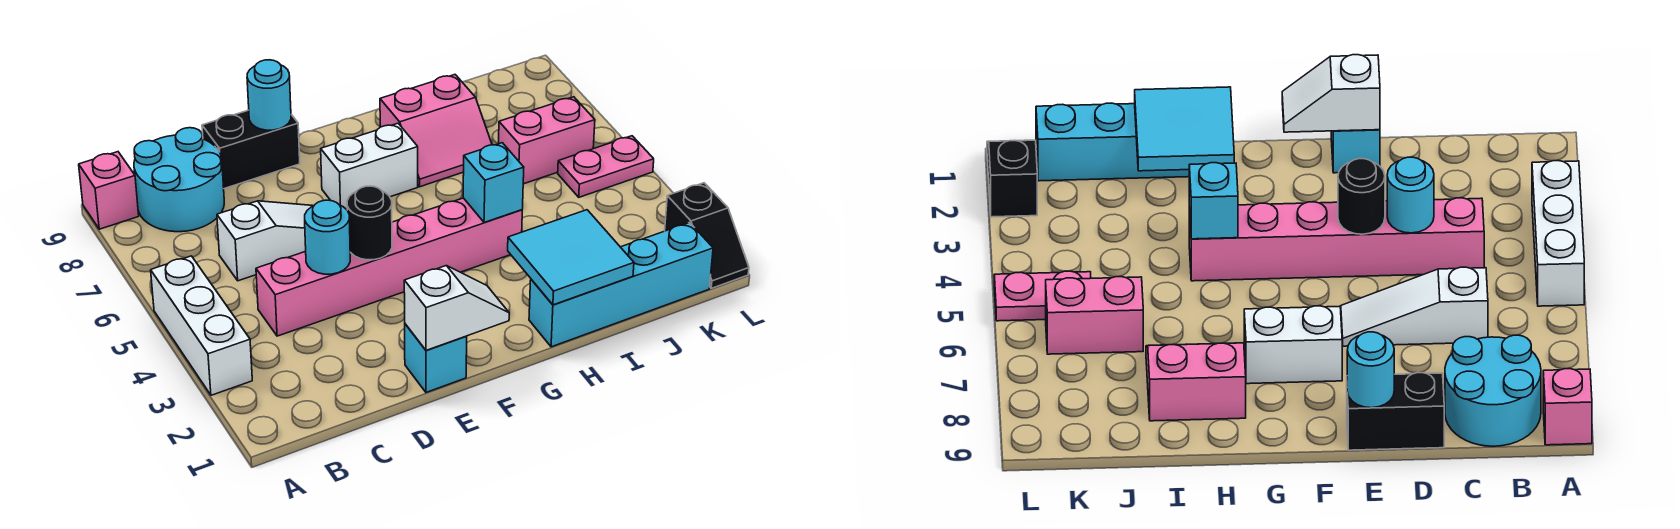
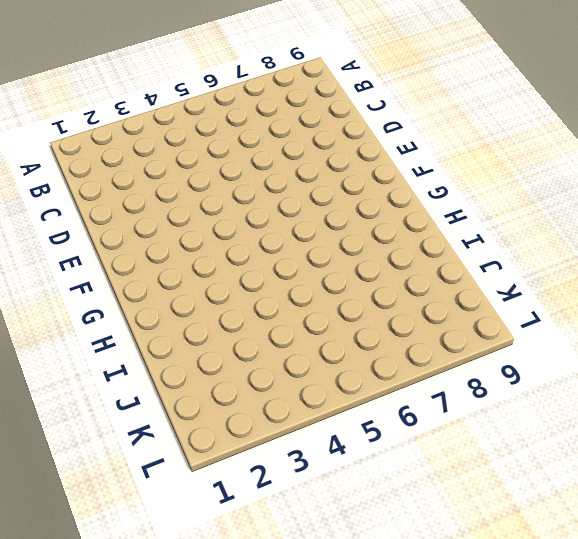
none -> white 1x3 brick [151,256,252,395]
none -> pink 1x1 brick [79,152,139,229]
none -> cyan 2x2 round brick [134,128,224,232]

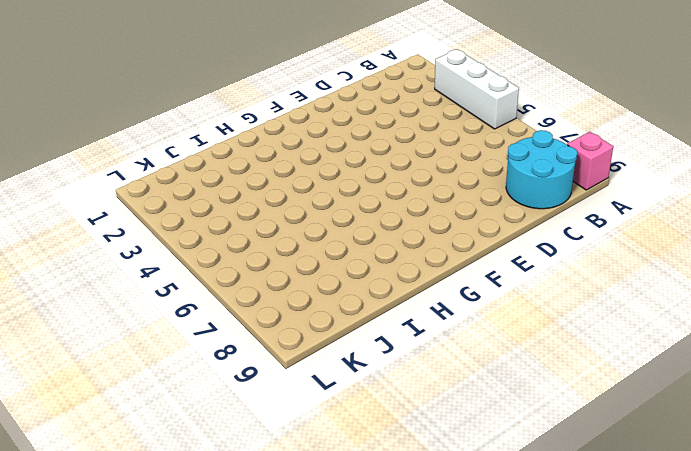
none -> pink 1x6 brick [256,198,522,336]
none -> white 1x3 slope [217,201,313,281]
none -> black 1x2 brick [202,110,300,189]

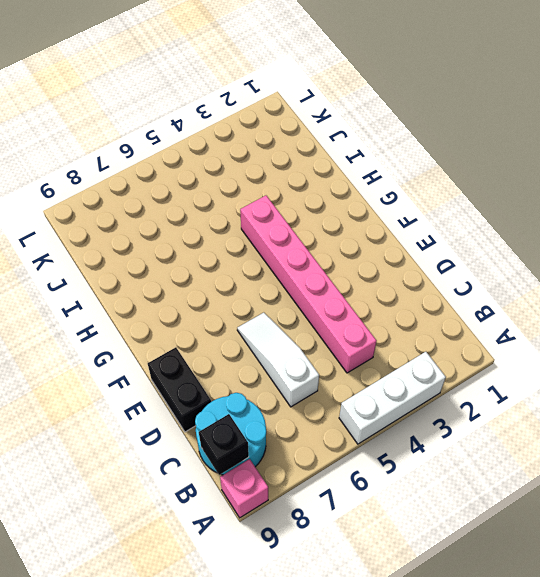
black 1x1 brick [199,414,249,475] -> none
none -> cyan 1x1 brick [405,324,467,392]
none -> white 1x2 brick [321,123,418,210]
none -> cyan 1x4 brick [529,223,713,347]

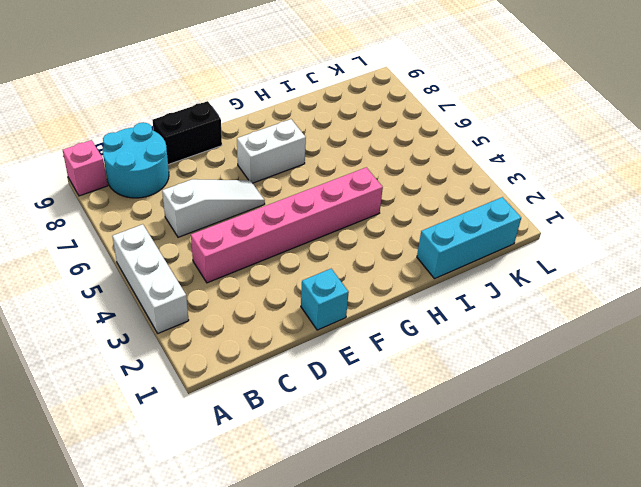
cyan 1x3 brick [417,197,521,279] -> cyan 1x4 brick [529,223,713,347]
none -> pink 2x2 slope [380,75,492,187]
none -> pink 1x2 brick [499,97,595,184]
none -> pink 1x2 plate [558,136,654,197]

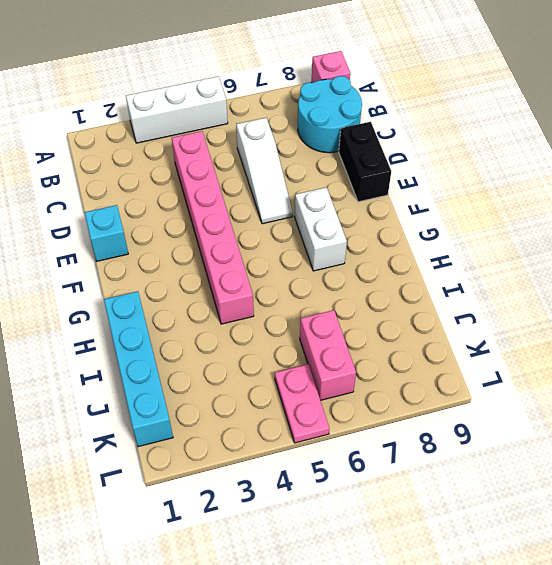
none -> pink 2x2 slope [380,75,492,187]
none -> black 1x2 slope [665,183,749,288]
none -> cyan 1x1 round brick [305,200,350,274]

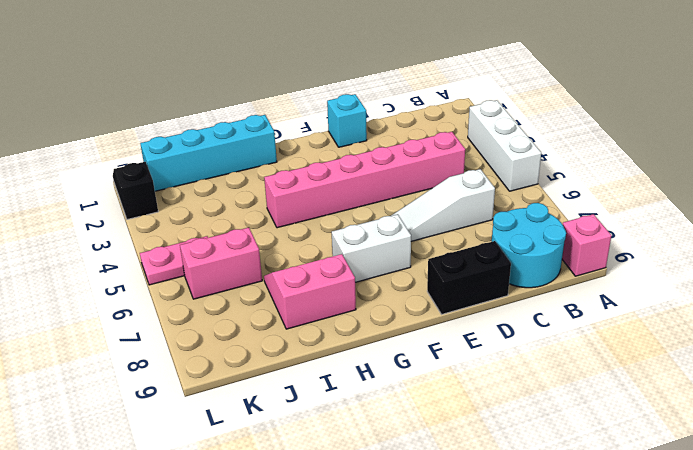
none -> cyan 1x1 round brick [305,200,350,274]
none -> white 1x2 slope [404,266,509,351]
none -> black 1x1 round brick [347,186,392,260]

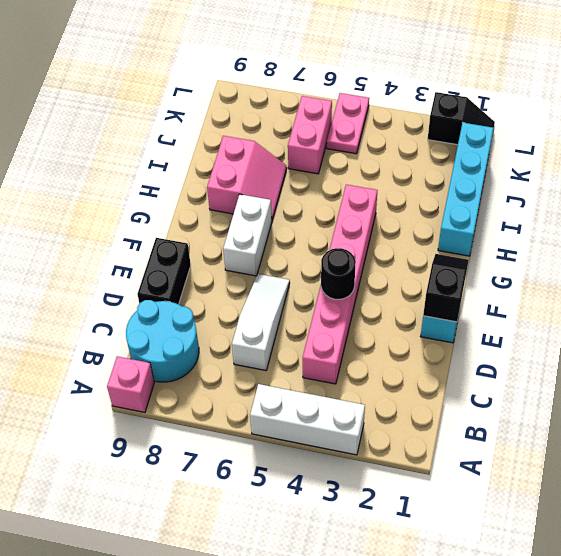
black 1x2 slope [423,254,469,322] -> white 1x2 slope [404,266,509,351]
none -> cyan 1x1 round brick [305,200,350,274]
none -> cyan 1x1 round brick [247,60,291,130]
none -> cyan 2x2 tile [508,210,634,305]

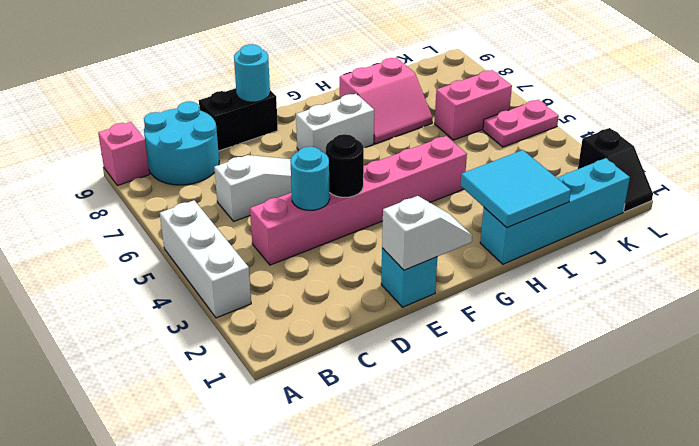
none -> cyan 1x1 brick [463,143,524,222]

